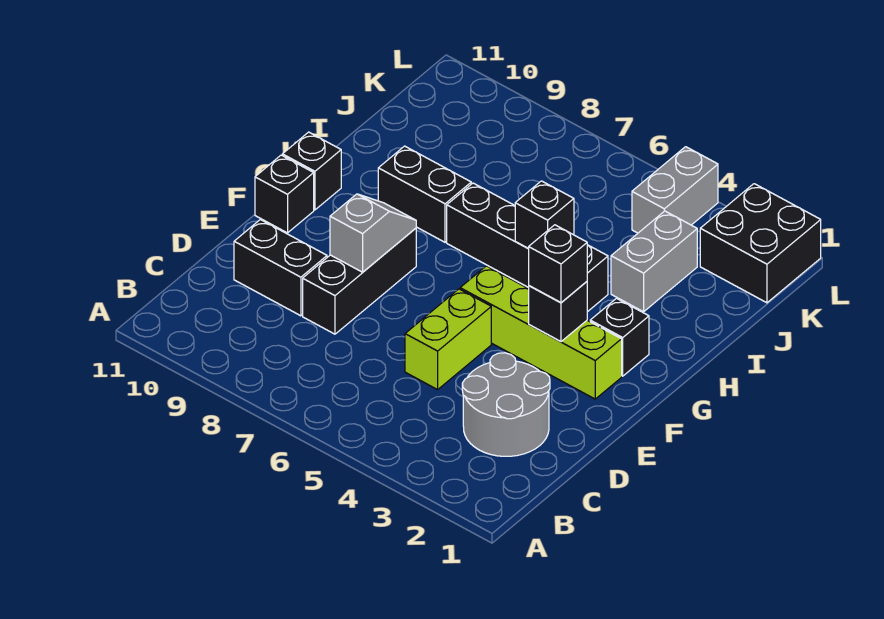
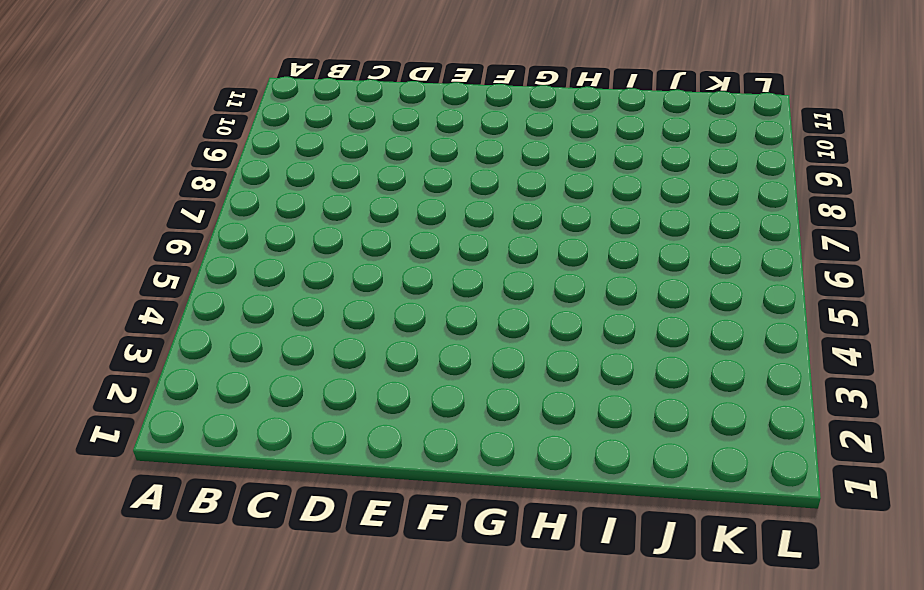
none -> grey 2x2 round brick [462,353,550,456]
none -> lime 1x2 brick [405,289,491,390]
none -> black 1x3 brick [303,228,416,334]

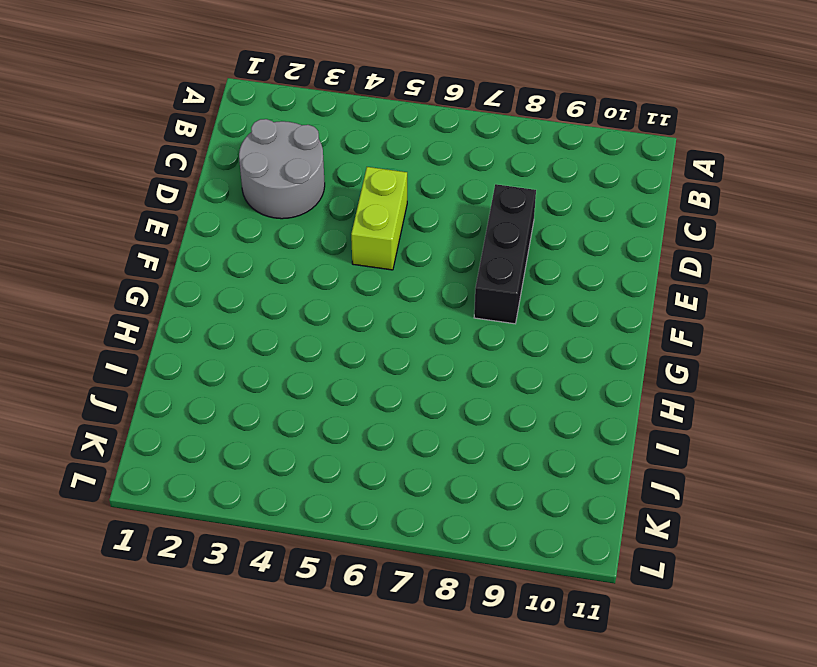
none -> black 1x2 brick [234,220,327,316]
none -> lime 1x4 brick [460,266,622,399]
none -> black 1x1 brick [255,155,314,233]

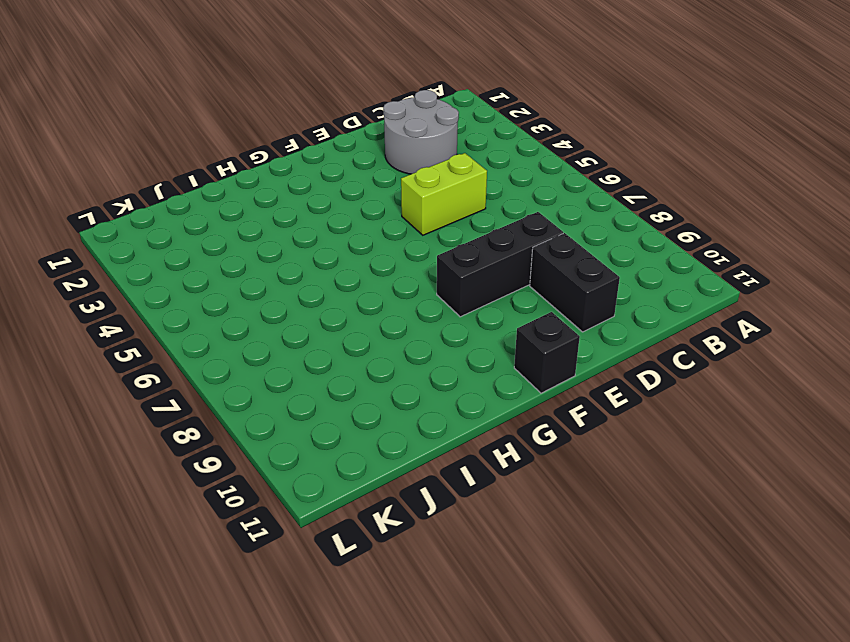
none -> lime 1x4 brick [460,266,622,399]
none -> black 1x1 brick [590,298,649,376]
none -> black 1x1 brick [282,132,341,210]

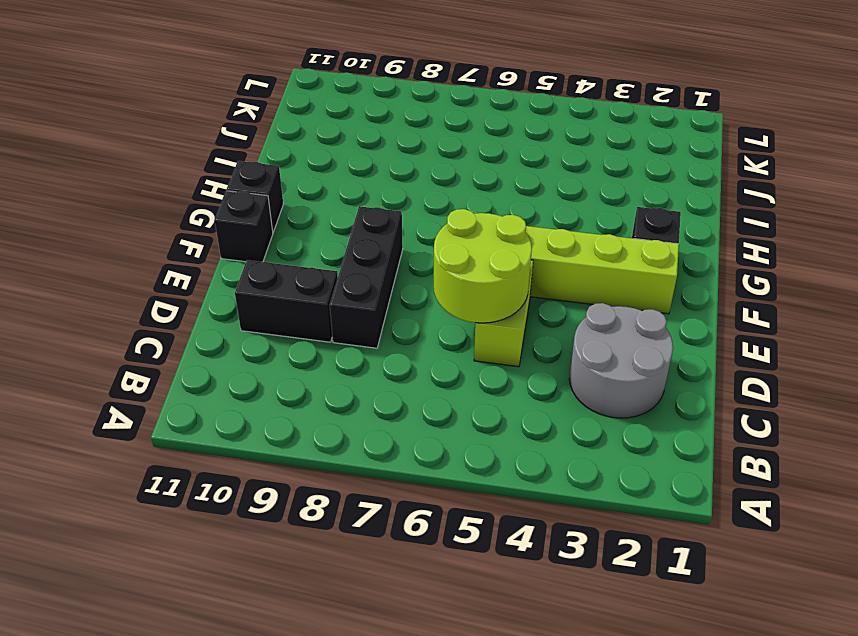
lime 2x2 round brick [434,209,532,323] -> none
none -> black 1x4 brick [447,183,608,312]
none -> black 1x2 brick [378,146,471,242]
none -> grey 1x2 brick [611,211,697,312]

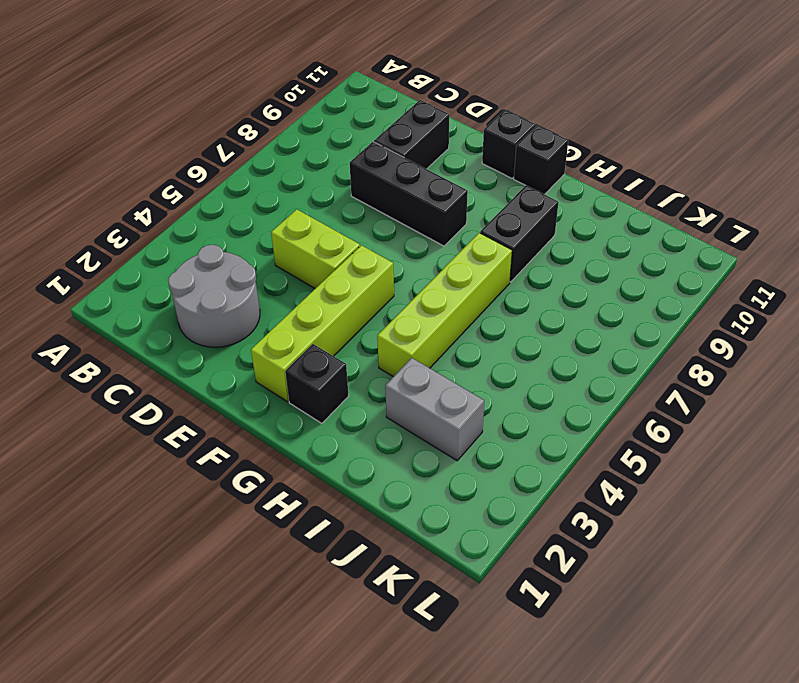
lime 1x4 brick [377,233,512,377] -> black 1x4 brick [447,183,608,312]
none -> black 2x2 brick [700,184,821,303]
none -> grey 1x2 brick [632,147,718,233]
none -> grey 1x2 slope [330,194,416,272]

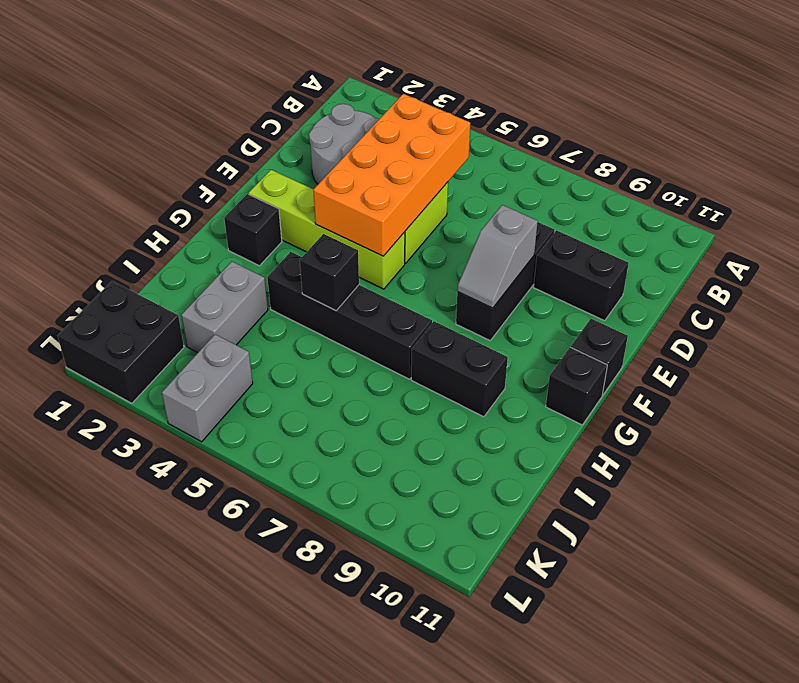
orange 2x4 brick [313,94,470,256] -> none
none -> black 1x1 brick [529,282,587,341]
none -> black 1x1 brick [529,225,587,302]

